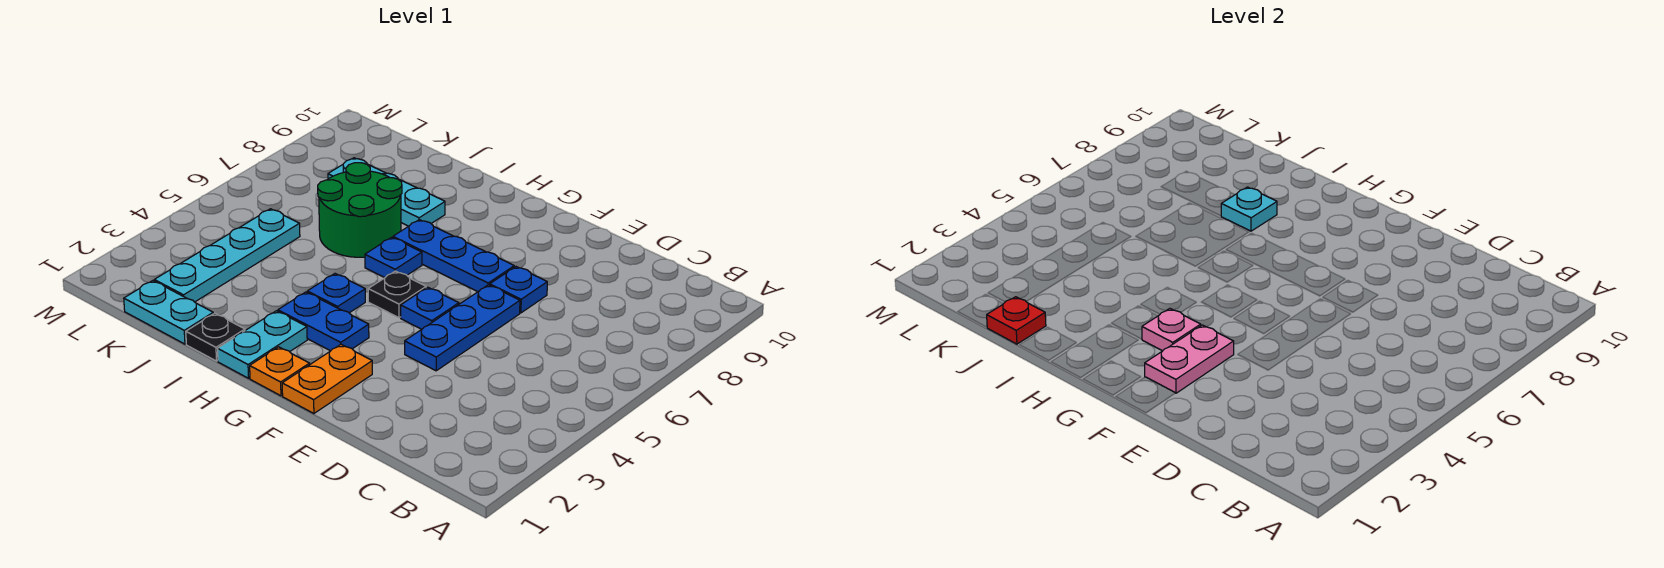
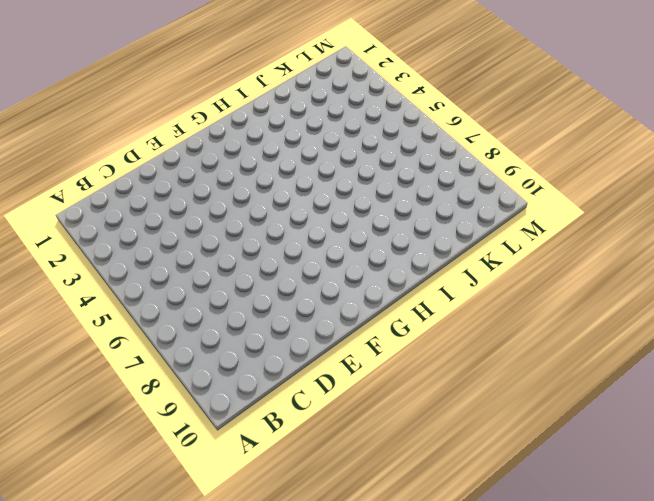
none -> blue 1x3 plate [405,285,520,371]
none -> blue 1x1 plate [490,267,547,313]
none -> orange 1x2 plate [282,345,372,414]

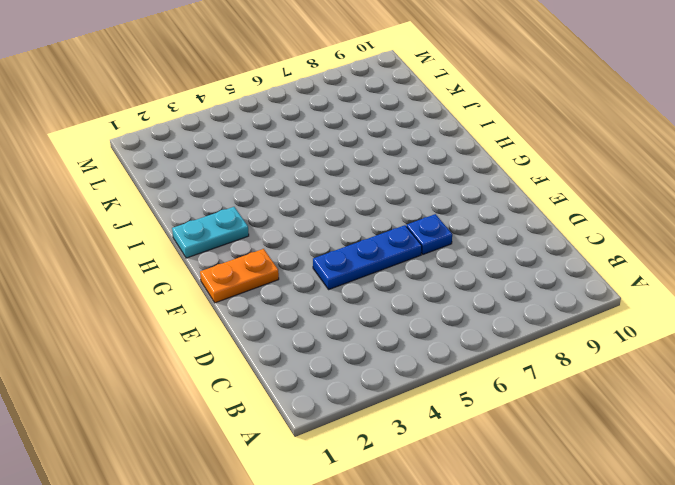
none -> blue 1x1 plate [401,287,459,329]
none -> blue 1x3 plate [393,220,514,292]
none -> orange 1x1 plate [250,347,310,396]

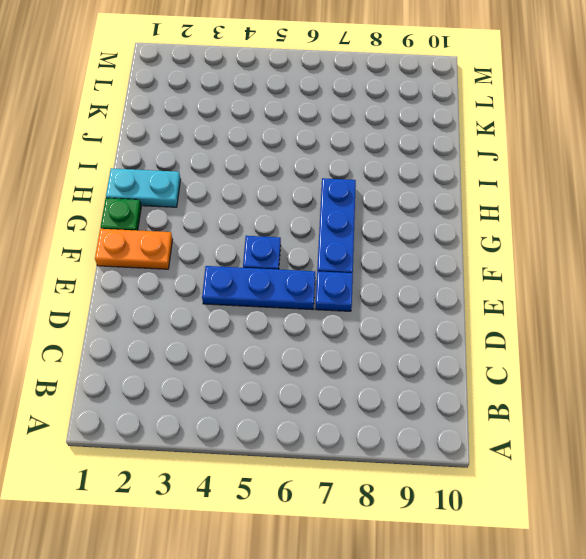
green 1x1 plate [101,198,141,230] -> orange 1x1 plate [250,347,310,396]
none -> blue 1x2 plate [278,292,369,351]
none -> black 1x1 plate [368,271,426,318]
none -> blue 1x1 plate [307,274,365,313]

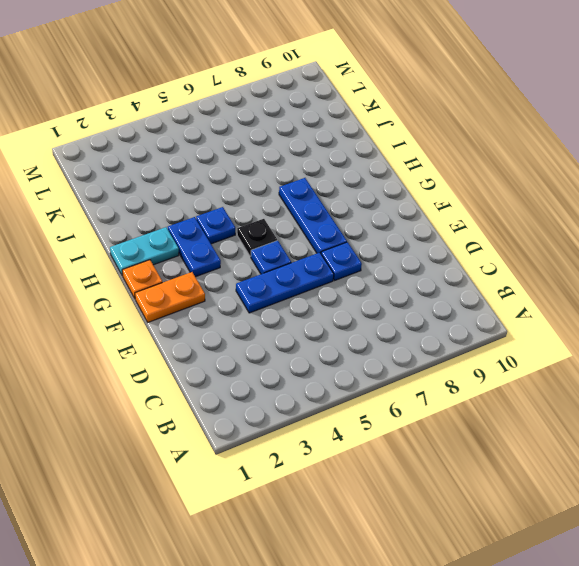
none -> blue 1x1 plate [365,237,422,278]
none -> black 1x1 plate [186,313,245,361]
none -> green 2x2 round brick [318,163,402,257]

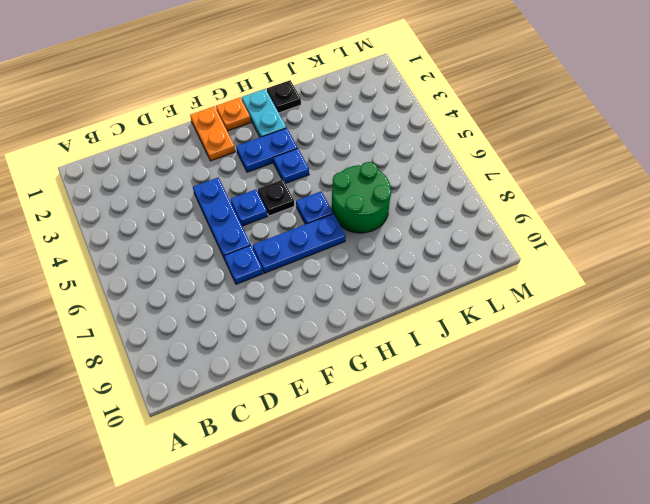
none -> cyan 1x3 plate [328,158,445,226]
none -> cyan 1x2 plate [124,281,213,344]
none -> cyan 1x4 plate [154,209,300,302]

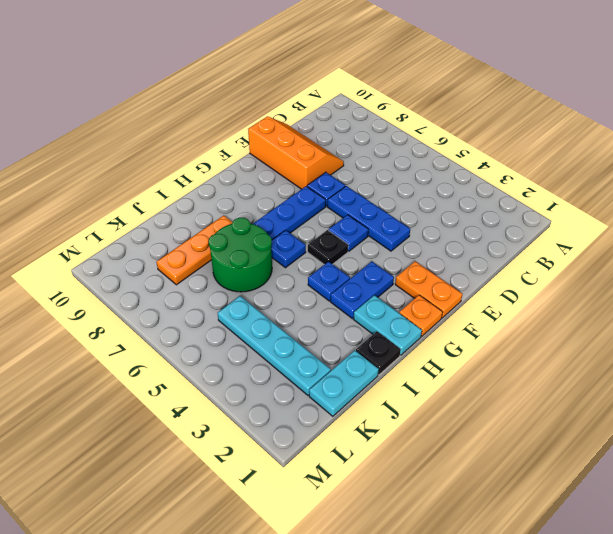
orange 2x3 slope [248,116,344,189] -> none
orange 1x3 plate [156,215,232,285] -> cyan 1x3 plate [328,158,445,226]
none -> pink 1x2 plate [1145,325,1234,393]
none -> pink 1x1 plate [1142,309,1201,351]
none -> cyan 1x1 plate [1221,187,1277,231]

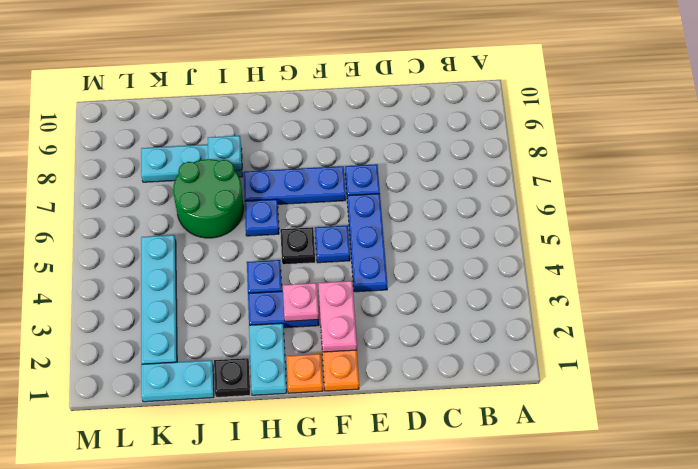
none -> red 1x1 plate [987,297,1046,344]

